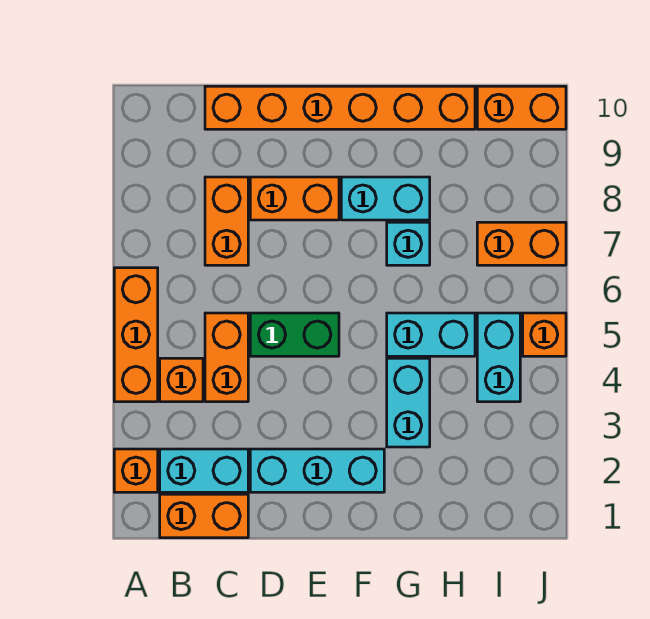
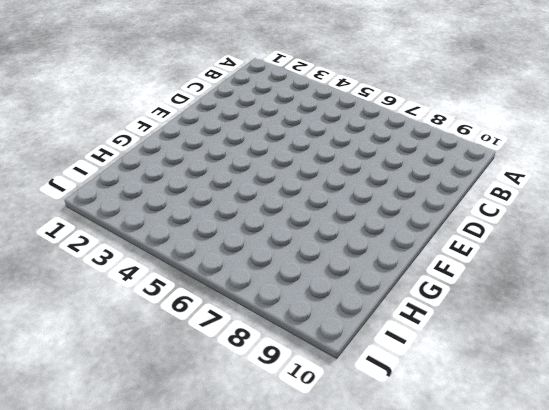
none -> orange 1x1 brick [114,449,158,492]
none -> orange 1x3 brick [114,268,158,402]
none -> orange 1x2 brick [160,494,248,538]

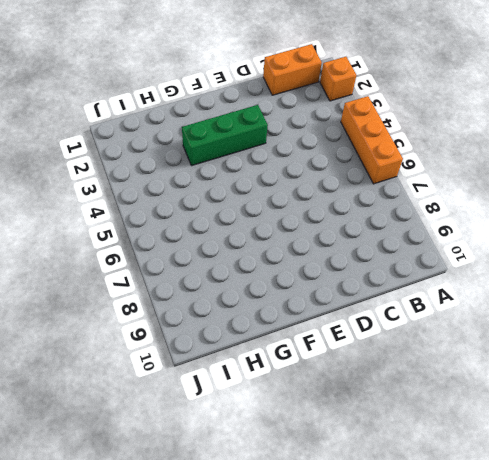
green 1x3 brick [182,105,268,166] -> cyan 1x2 brick [387,358,430,447]
none -> cyan 1x2 brick [160,449,248,492]
none -> orange 1x1 brick [160,358,203,402]
none -> orange 1x2 brick [205,313,248,402]

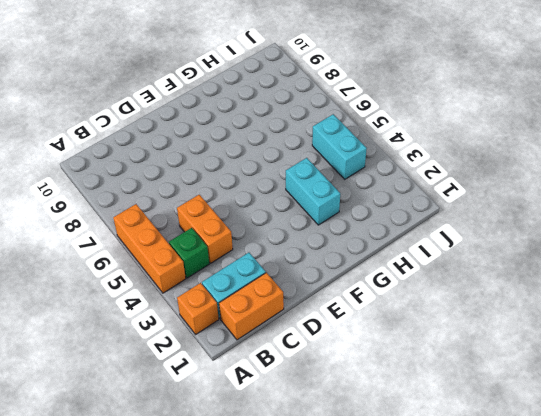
green 1x1 brick [169,228,209,278] -> orange 1x1 brick [160,358,203,402]
none -> orange 1x2 brick [205,177,248,265]
none -> orange 1x6 brick [205,86,475,129]
none -> cyan 1x3 brick [250,449,384,492]

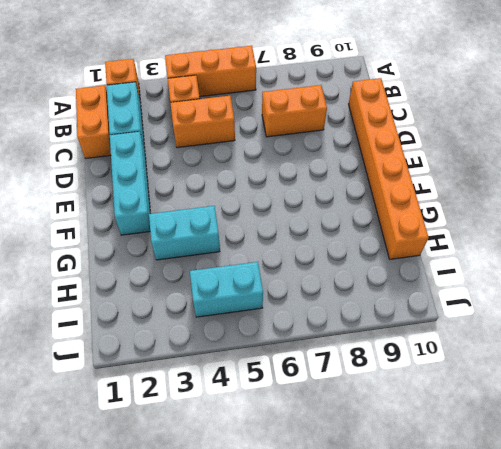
none -> green 1x2 brick [250,313,339,356]
none -> orange 1x2 brick [250,177,339,220]
none -> cyan 1x2 brick [341,177,430,220]

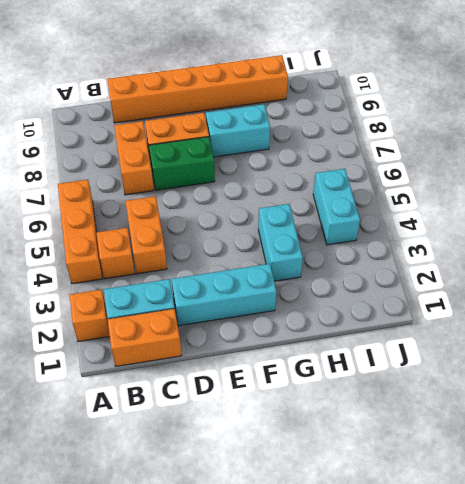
green 1x2 brick [149,137,215,190] -> green 1x2 brick moved to [250,313,339,356]
none -> cyan 1x2 brick [387,313,475,356]
none -> cyan 1x1 brick [387,222,430,265]
none -> orange 1x2 brick [477,222,566,265]

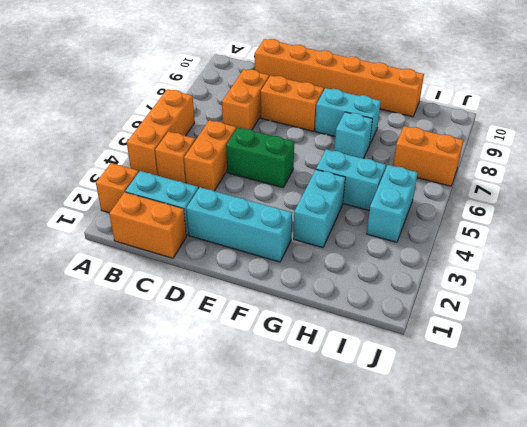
none -> orange 1x2 brick [477,86,566,129]
none -> orange 1x1 brick [523,313,566,356]

